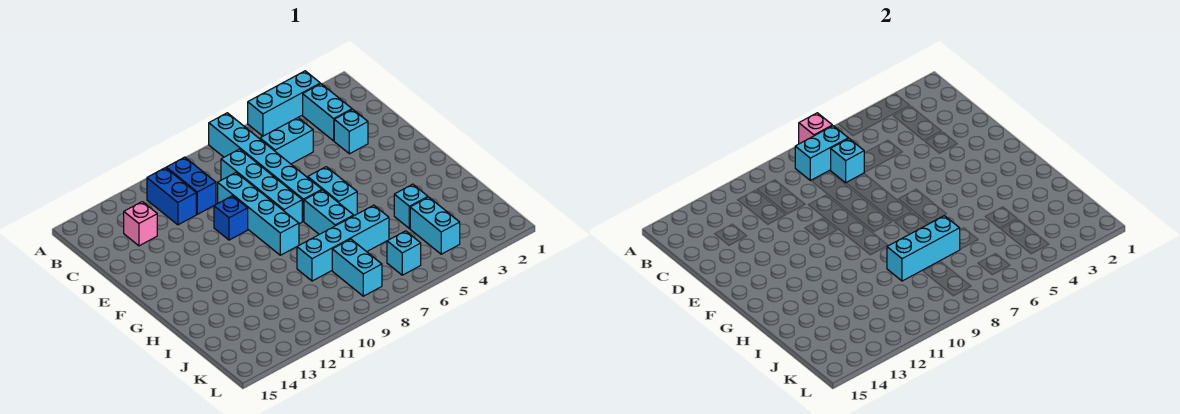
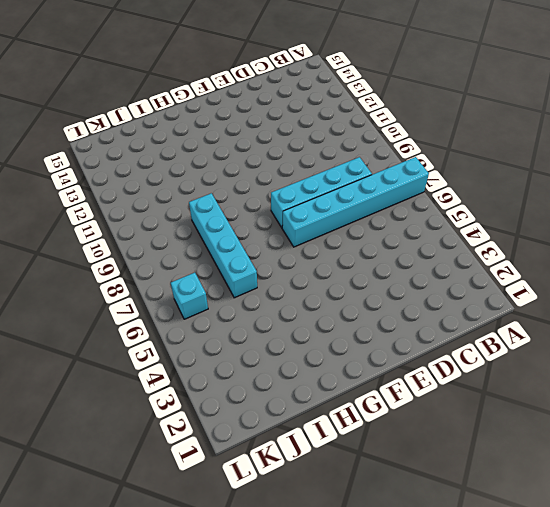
none -> cyan 1x3 brick [248,71,320,136]
none -> cyan 1x2 brick [303,84,352,141]
none -> blue 1x2 brick [166,157,216,214]

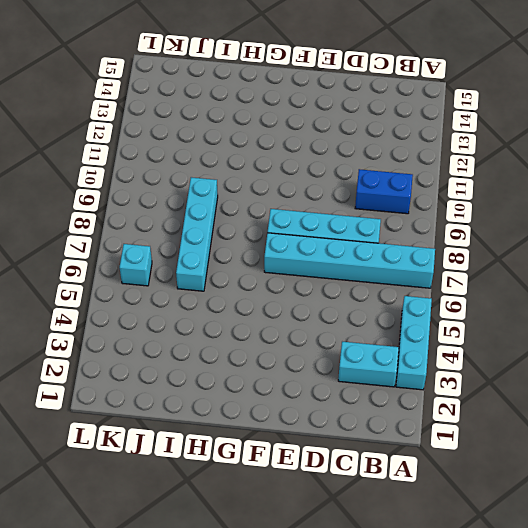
none -> blue 1x2 brick [147,168,196,225]
none -> cyan 1x2 brick [260,118,313,164]
none -> pink 1x1 brick [124,202,157,246]

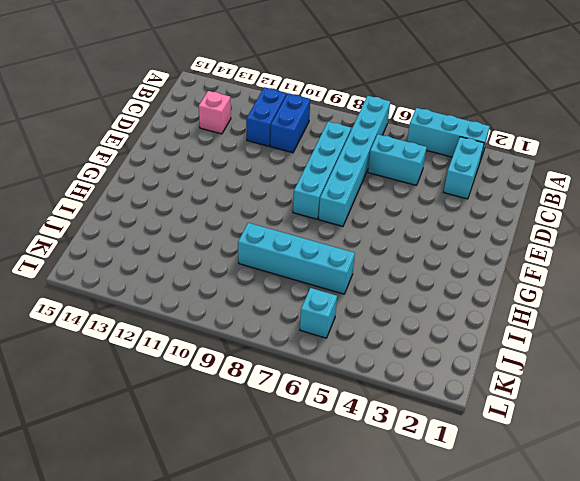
none -> cyan 1x1 brick [334,110,368,154]
none -> cyan 1x4 brick [218,173,299,255]
none -> blue 1x1 brick [214,196,248,240]

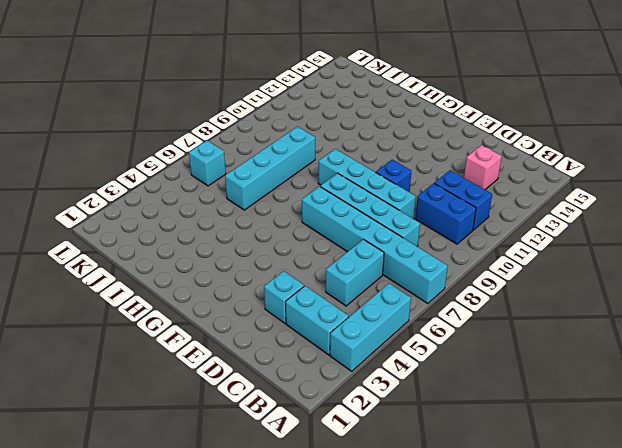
none -> cyan 1x2 brick [308,167,357,216]
none -> cyan 1x2 brick [304,190,354,234]
none -> cyan 1x1 brick [394,184,428,229]

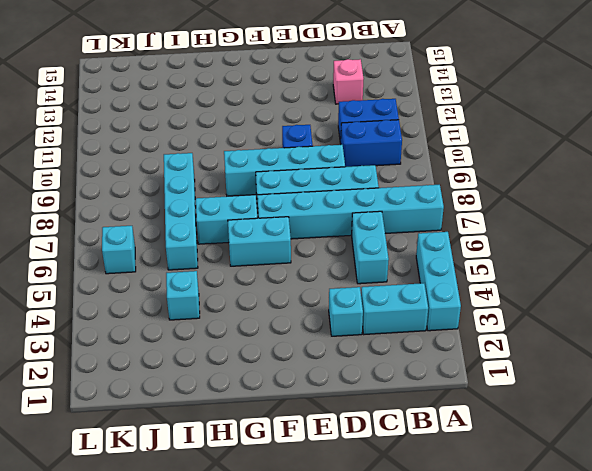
none -> cyan 1x2 brick [410,197,460,254]
none -> cyan 1x2 brick [332,239,382,296]
none -> pink 1x1 brick [799,113,832,144]

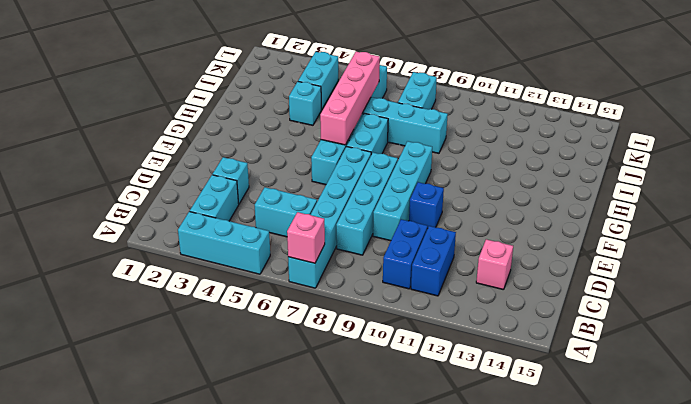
pink 1x4 brick [320,52,380,145] -> none
none -> cyan 1x2 brick [795,126,848,180]
none -> cyan 1x1 brick [831,139,864,183]
none -> cyan 1x3 brick [887,216,960,281]

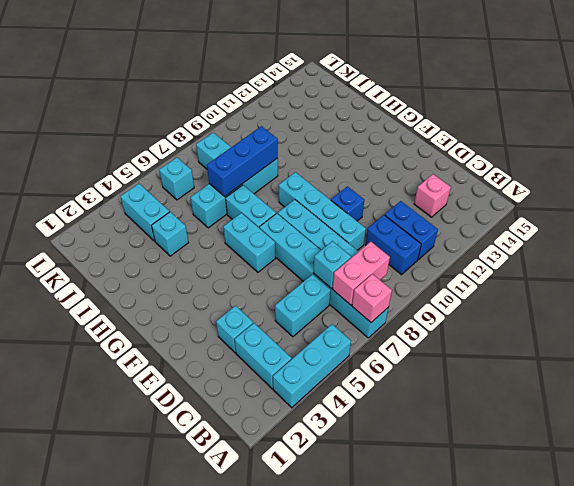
pink 1x2 brick [332,242,390,305] -> cyan 1x2 brick [795,126,848,180]
blue 1x3 brick [207,126,278,196] -> cyan 1x3 brick [887,216,960,281]

